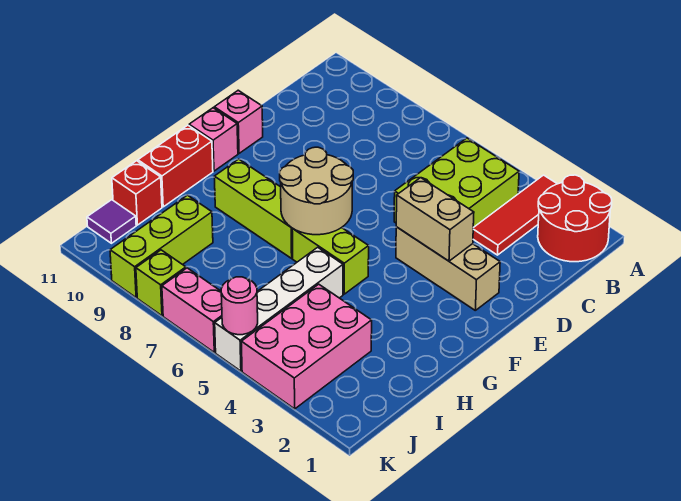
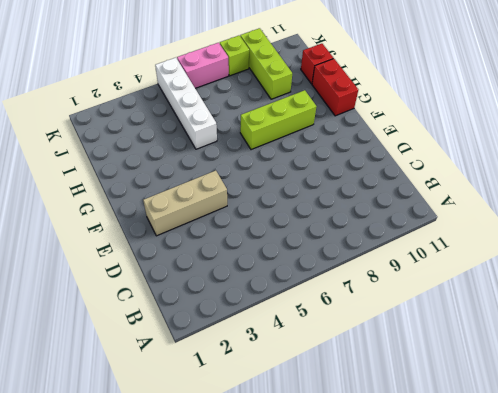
none -> red 2x2 round brick [538,175,612,262]
none -> red 1x3 tile [473,175,557,255]
none -> lime 2x3 brick [394,138,519,228]

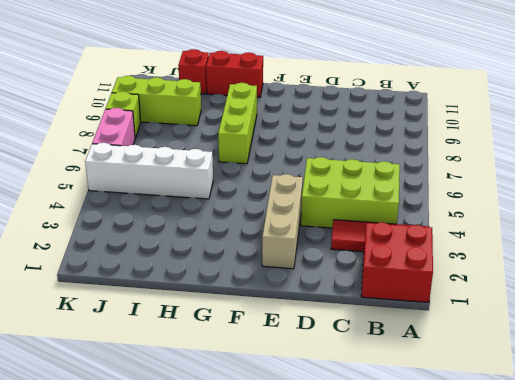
red 2x2 brick [361,222,433,302] -> red 2x2 round brick [538,175,612,262]
none -> pink 1x1 brick [214,90,263,153]
none -> pink 1x1 brick [189,108,238,171]
none -> lime 1x2 brick [292,228,369,294]

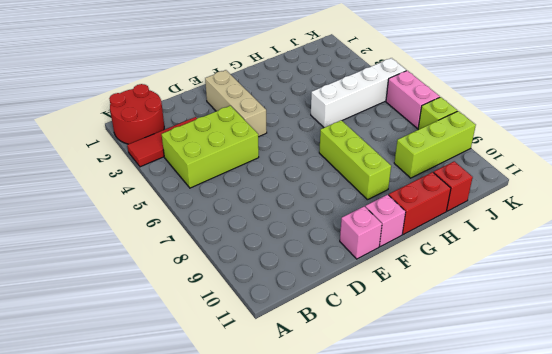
none -> lime 1x2 brick [292,228,369,294]
none -> pink 2x3 brick [241,284,372,409]
none -> purple 1x1 tile [87,200,136,243]

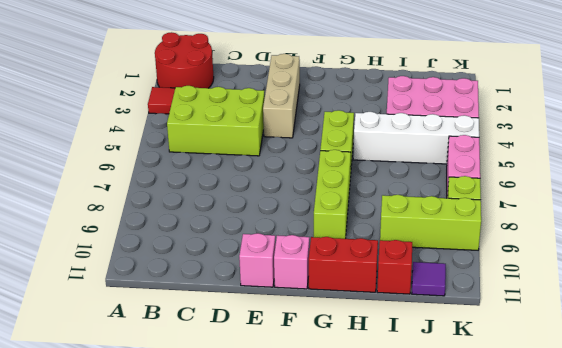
none -> tan 1x2 brick [396,178,474,261]
none -> tan 2x2 round brick [280,147,353,235]
none -> pink 1x1 round brick [221,277,258,335]

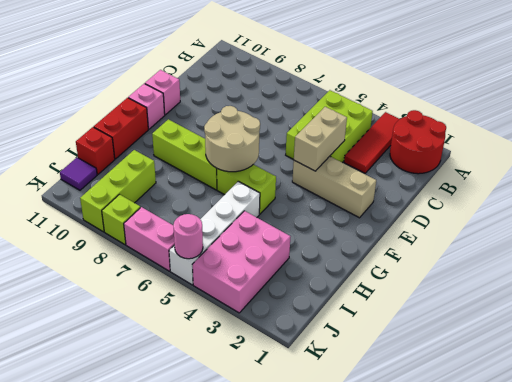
tan 1x2 brick [294,107,347,171] -> tan 1x2 brick turned to [396,178,474,261]

